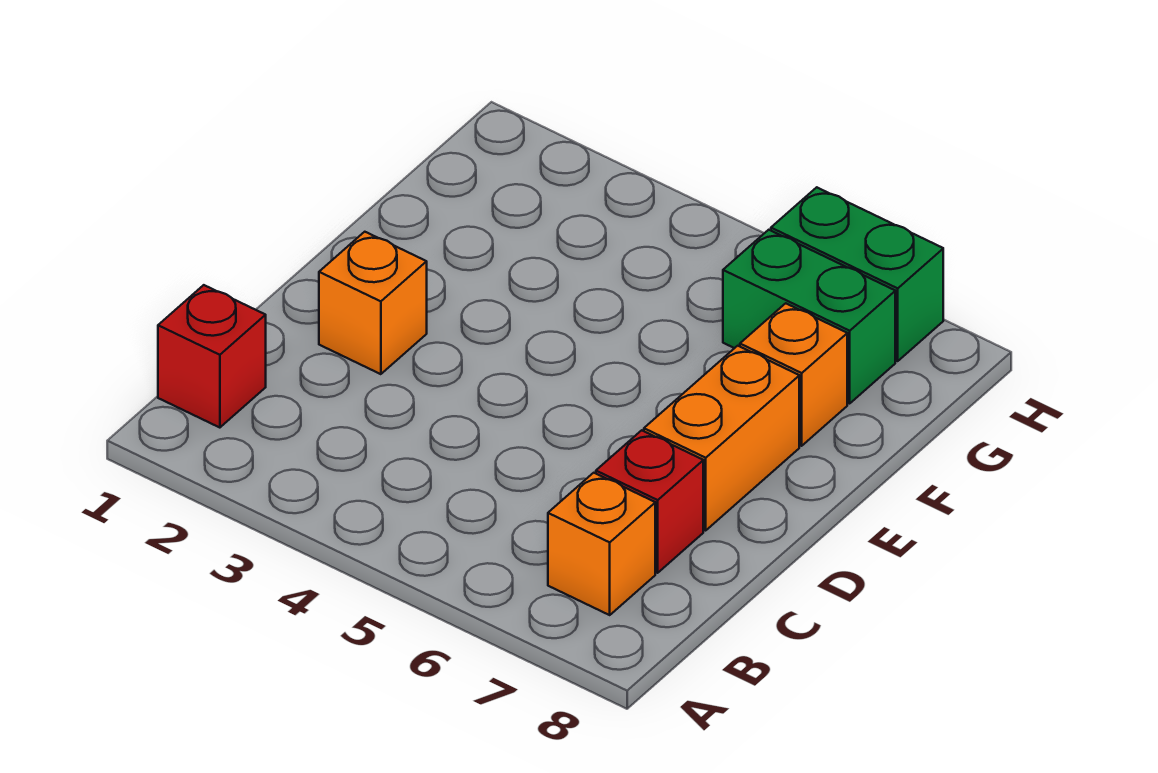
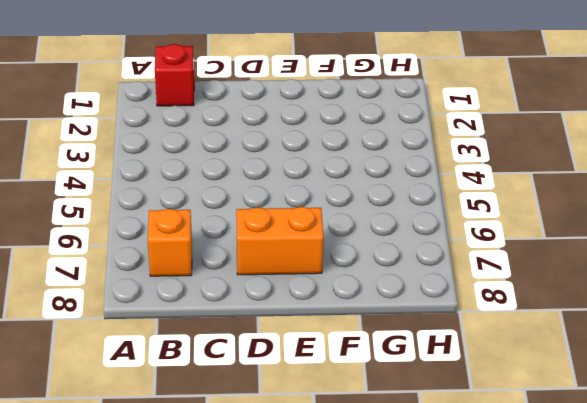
none -> red 1x1 brick [596,430,703,573]
none -> orange 1x1 brick [319,232,427,374]

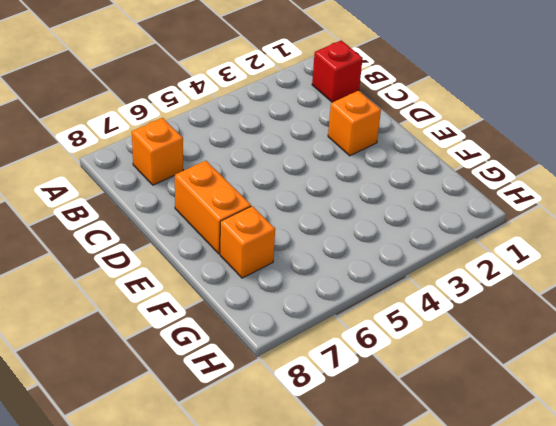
none -> red 1x1 brick [596,430,703,573]
none -> green 1x2 brick [723,230,895,403]

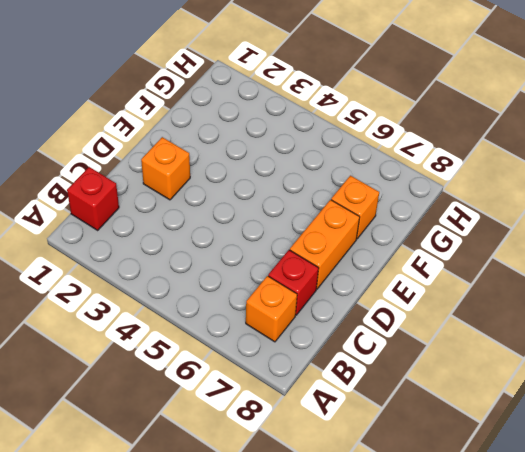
none -> green 1x2 brick [723,230,895,403]
none -> green 1x2 brick [771,187,943,361]

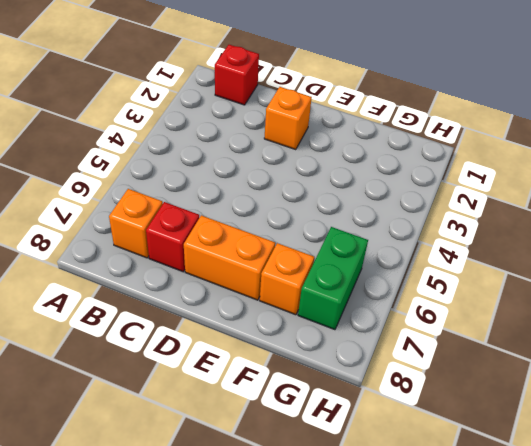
none -> green 1x2 brick [771,187,943,361]

